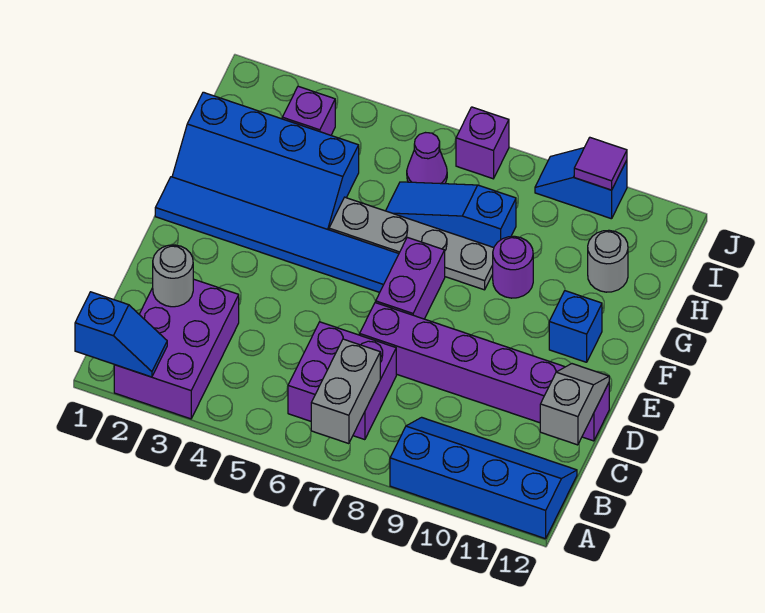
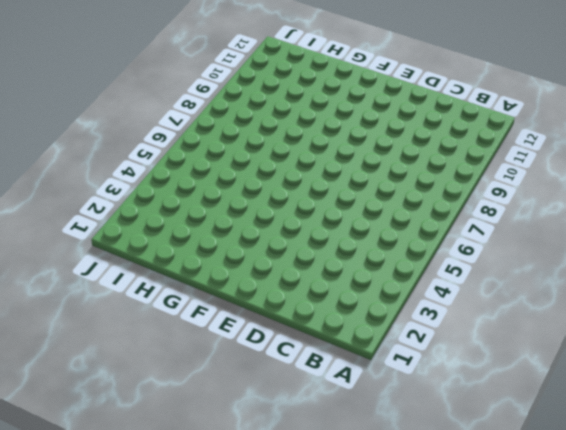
none -> purple 2x3 brick [114,279,239,419]
none -> blue 2x4 slope [390,417,577,539]
none -> purple 2x2 brick [288,322,396,440]

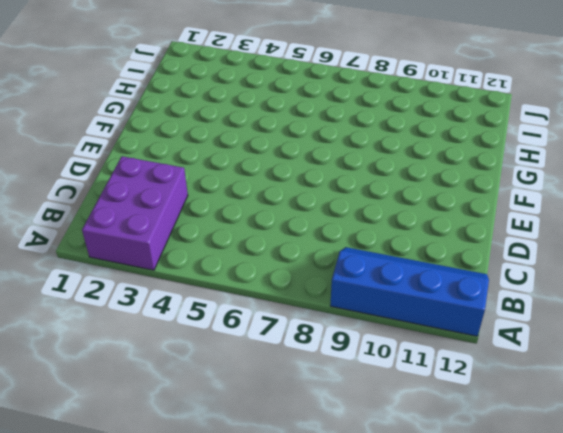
none -> purple 2x2 brick [288,322,396,440]
none -> purple 1x6 brick [360,302,609,441]
none -> purple 1x2 brick [376,237,445,319]

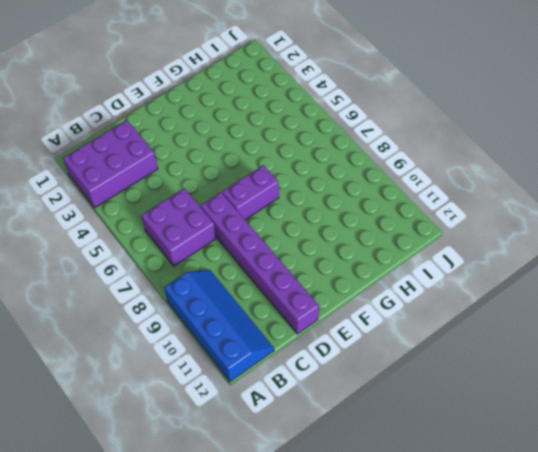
none -> blue 1x6 tile [155,177,399,292]
none -> blue 1x1 brick [549,291,602,362]
none -> blue 2x4 slope [172,92,359,230]

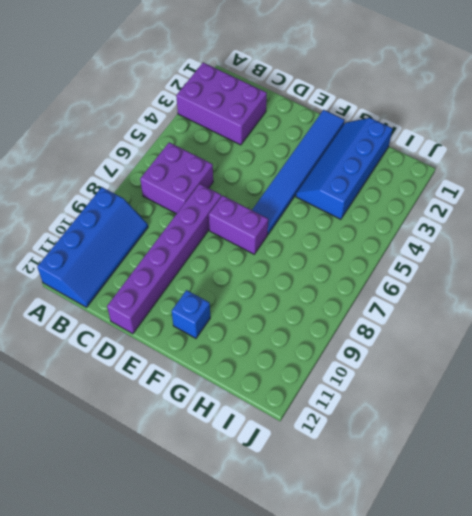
none -> grey 1x4 plate [329,197,494,290]
none -> purple 1x1 round brick [493,236,533,298]
none -> blue 1x3 slope [386,182,516,248]

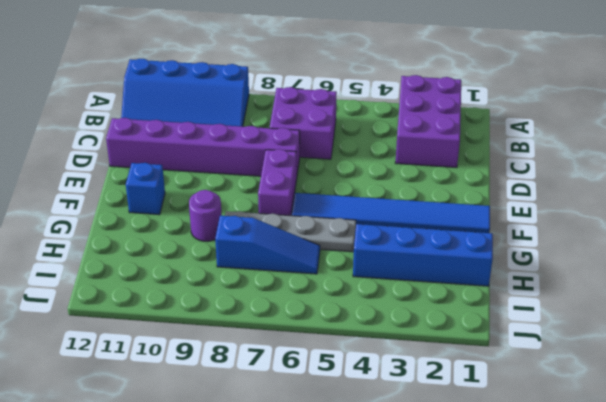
none -> grey 1x1 round brick [588,230,628,292]
none -> purple 1x1 brick [282,86,335,135]
none -> purple 1x1 cone [407,133,447,184]

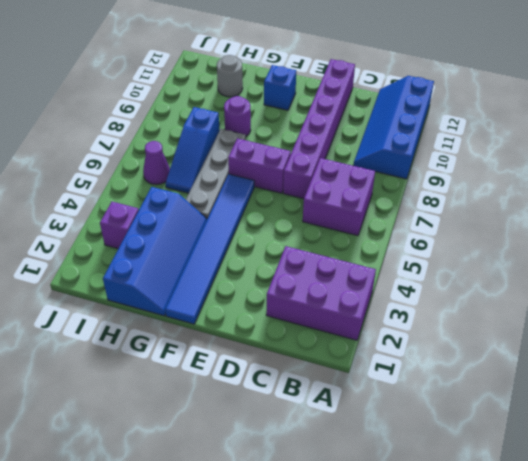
none -> purple 1x1 brick [456,107,509,179]
none -> blue 1x2 slope [535,148,627,219]
none -> blue 1x2 slope [75,292,167,377]

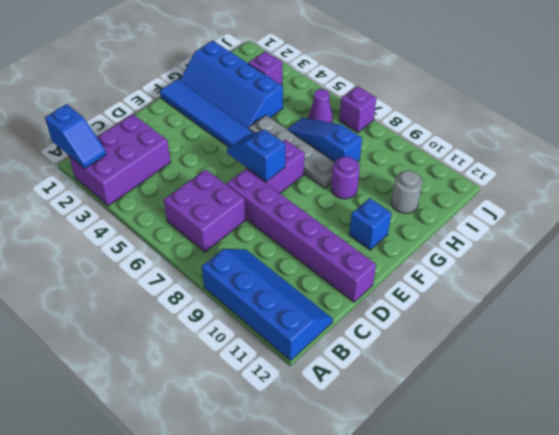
blue 1x2 slope [227,130,285,182] -> blue 1x2 slope moved to [535,148,627,219]
none -> grey 1x2 brick [311,339,380,444]
none -> grey 1x1 round brick [153,245,193,307]
none -> grey 1x2 slope [540,364,609,445]

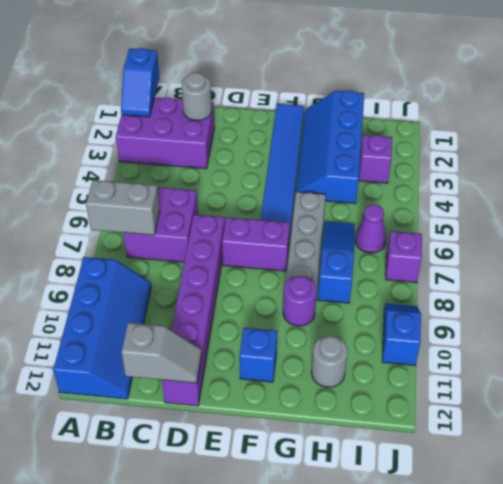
none -> purple 1x1 tile [574,138,627,190]

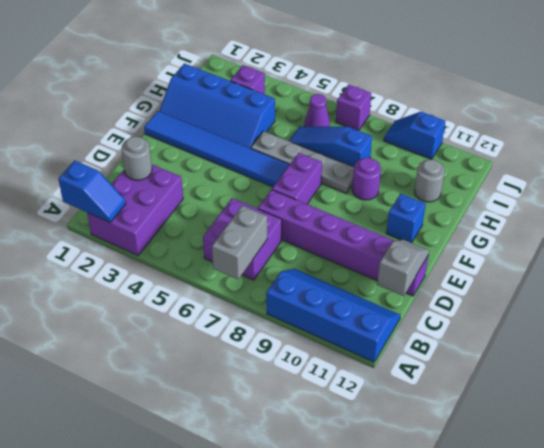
none -> purple 1x1 tile [574,138,627,190]

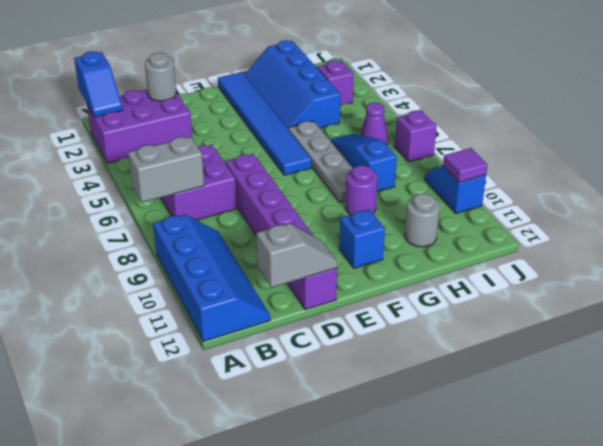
none -> purple 1x2 brick [376,237,445,319]

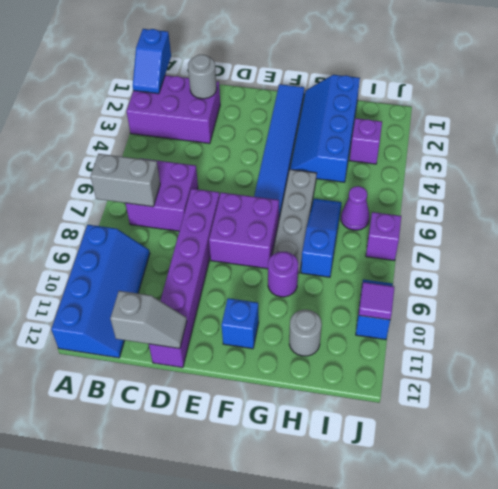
purple 2x2 brick [209,192,279,269] -> purple 1x2 brick [376,237,445,319]

